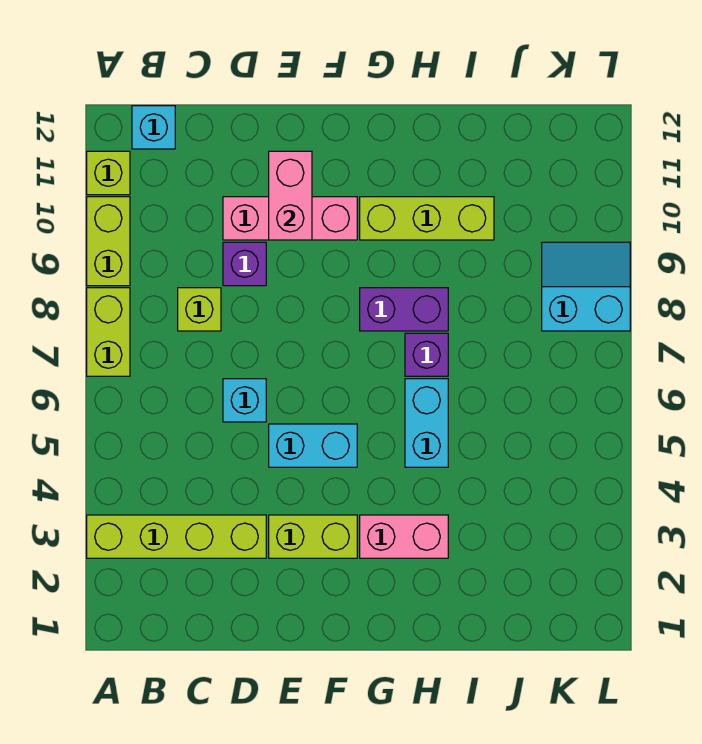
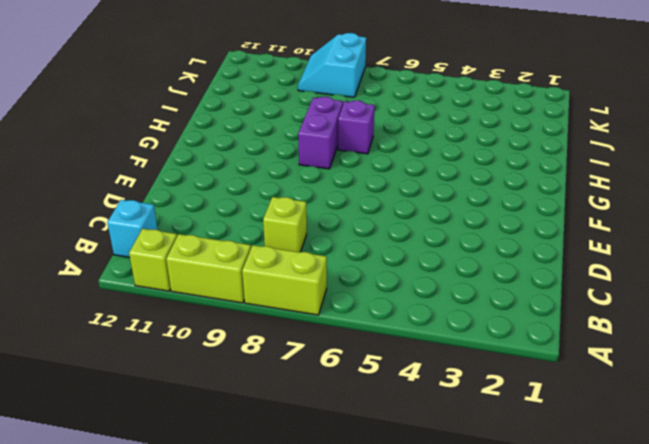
none -> lime 1x4 brick [87,515,266,558]
none -> cyan 1x1 brick [223,379,266,422]
none -> purple 1x1 brick [223,242,266,286]

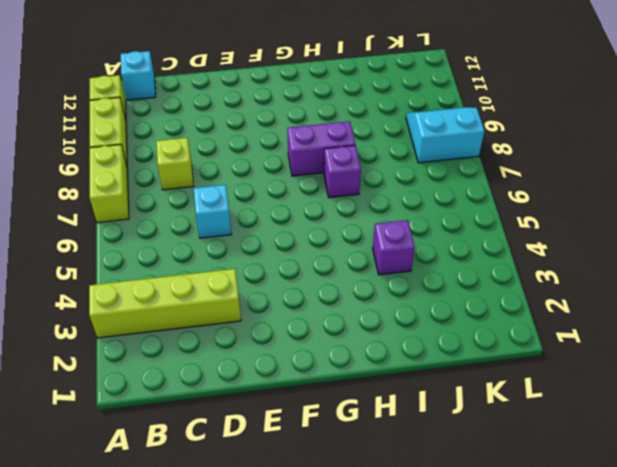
purple 1x1 brick [373,220,415,275] -> purple 1x1 brick moved to [223,242,266,286]
none -> pink 1x3 brick [223,197,357,240]
none -> lime 1x2 brick [269,515,357,558]
none -> cyan 1x2 brick [269,424,357,467]

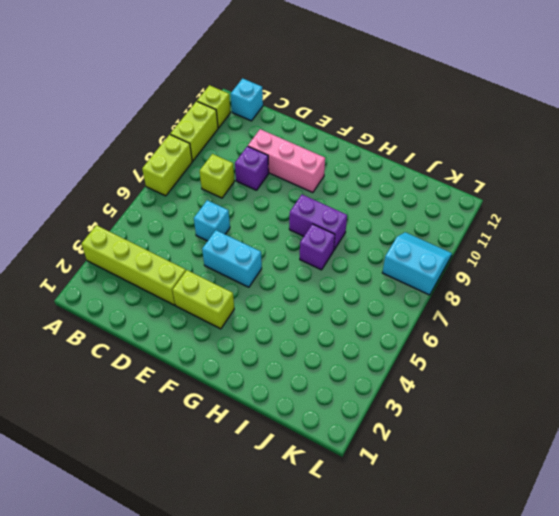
none -> pink 1x2 brick [360,515,448,558]
none -> lime 1x3 brick [360,197,494,240]
none -> cyan 1x2 brick [405,379,448,467]

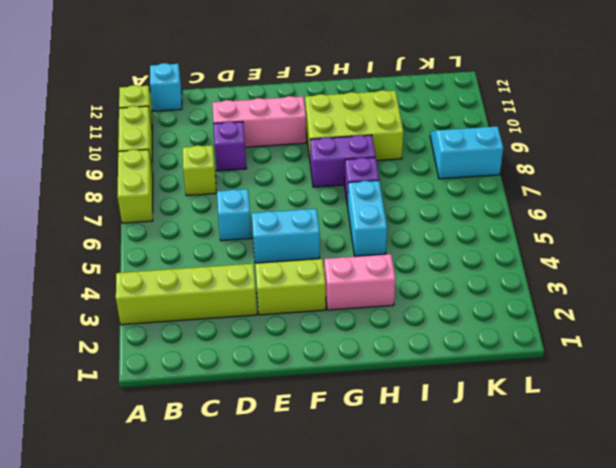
lime 2x3 brick [305,90,403,161] -> lime 1x3 brick [360,197,494,240]
none -> pink 1x2 brick [269,151,312,240]

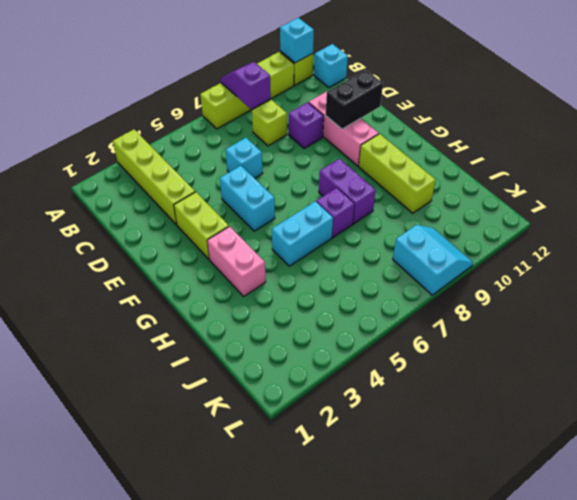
purple 1x2 slope [221,62,271,109] -> none
cyan 1x1 brick [280,18,314,63] -> none
black 1x2 brick [326,70,383,129] -> pink 1x2 brick [269,151,312,240]

